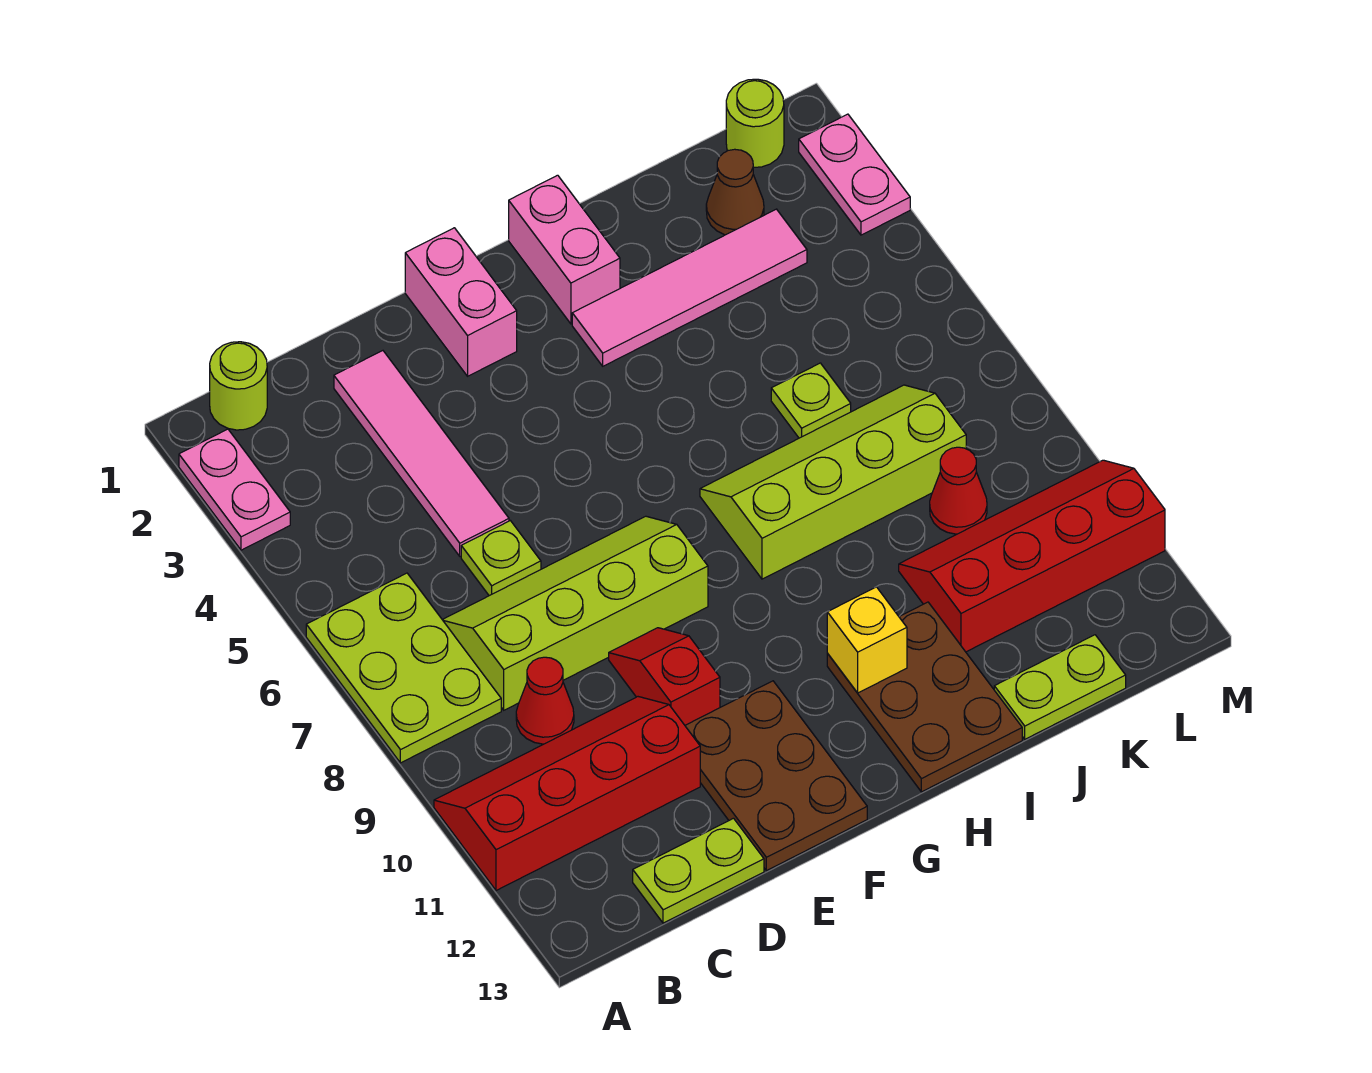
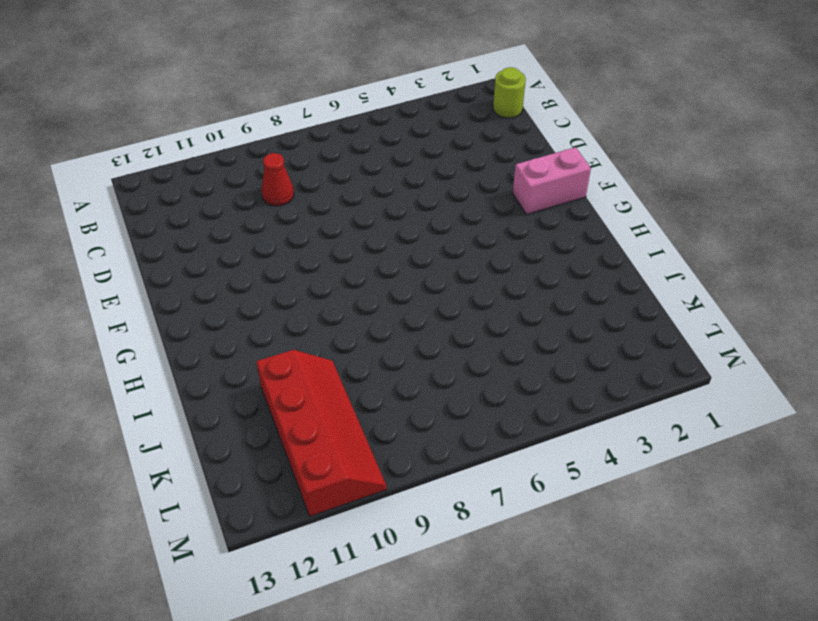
none -> pink 1x2 plate [179,429,290,550]
none -> lime 2x3 plate [306,573,501,763]
none -> red 2x4 slope [434,697,700,891]

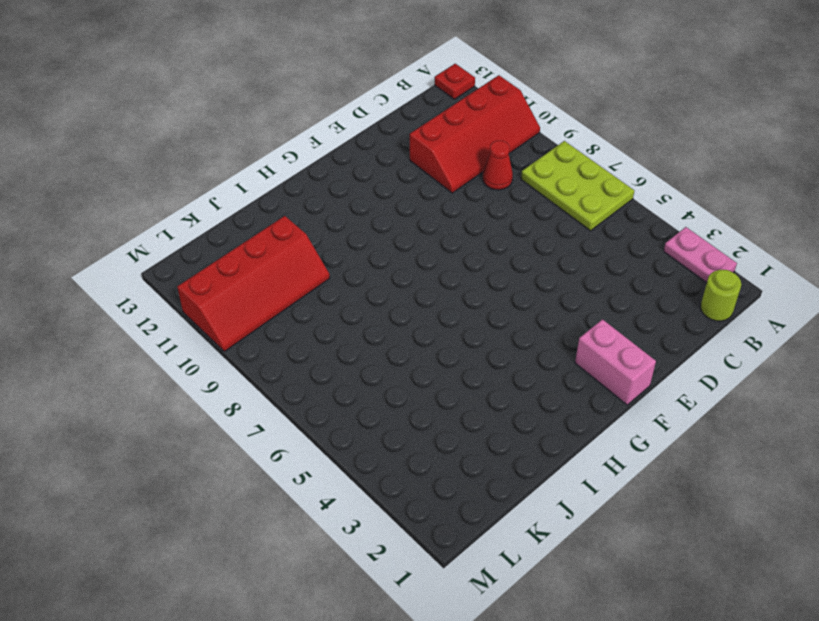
red 1x1 plate [435,64,475,99] -> none
none -> lime 2x4 slope [443,516,708,710]
none -> lime 1x2 plate [633,818,764,923]
none -> pink 1x4 tile [334,351,509,556]

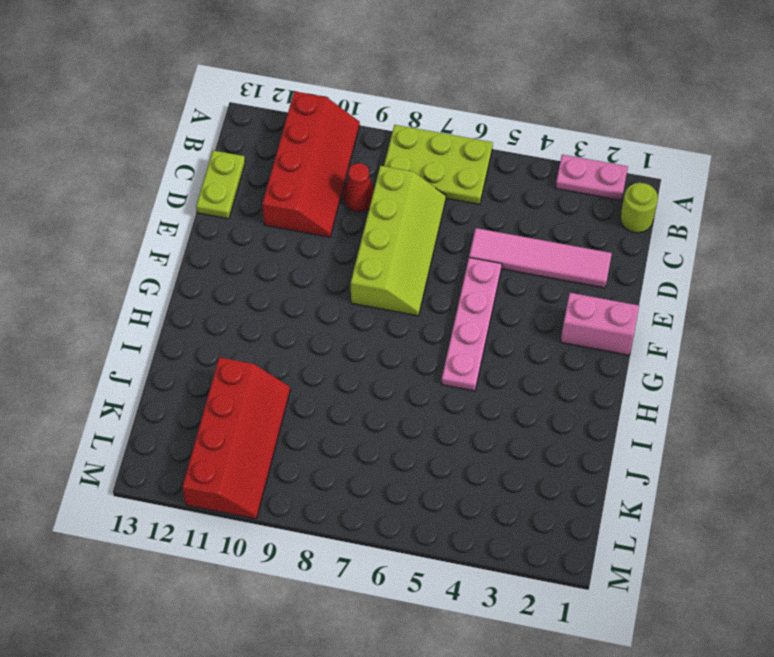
pink 1x4 plate [441,258,502,391] -> none
none -> lime 1x1 plate [461,521,541,596]
none -> red 1x2 slope [609,628,720,725]
none -> brown 2x3 plate [685,681,867,871]

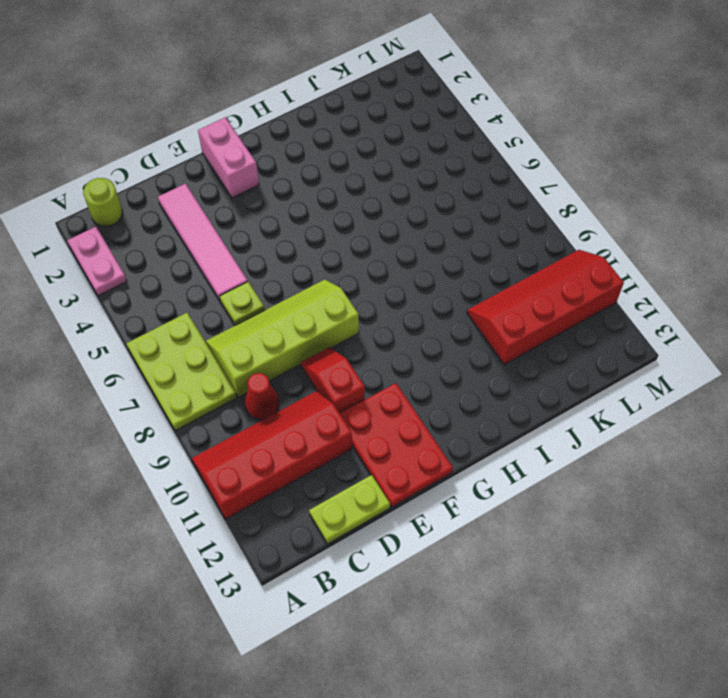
red 2x3 plate [340,383,453,507] -> brown 2x3 plate [685,681,867,871]
none -> pink 1x2 brick [509,175,620,324]
none -> pink 1x4 tile [572,209,807,366]
none -> lime 2x4 slope [700,385,966,579]

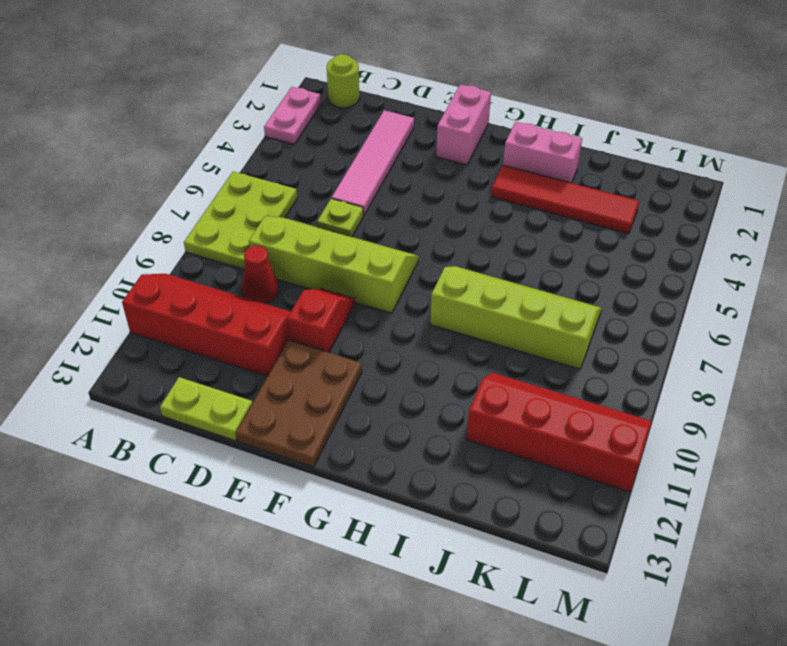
pink 1x2 brick [503,122,582,183] -> pink 1x2 brick turned to [509,175,620,324]
red 1x4 tile [491,165,639,234] -> pink 1x4 tile [572,209,807,366]
none -> brown 2x3 plate [827,602,1022,792]
none -> lime 1x1 plate [771,363,851,438]
none -> lime 1x2 plate [994,635,1126,739]

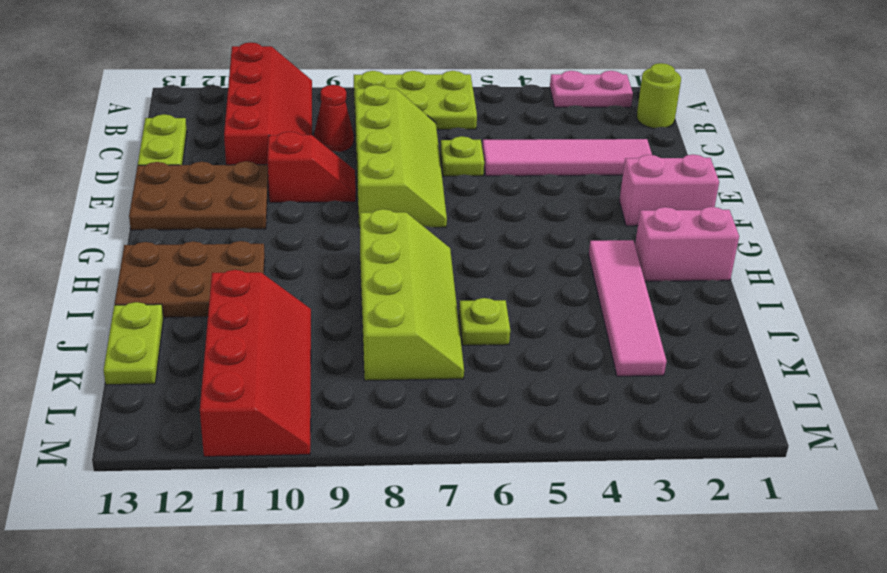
none -> brown 1x1 cone [706,149,764,235]
none -> red 1x1 cone [930,447,987,534]
none -> lime 1x1 round brick [726,79,784,168]

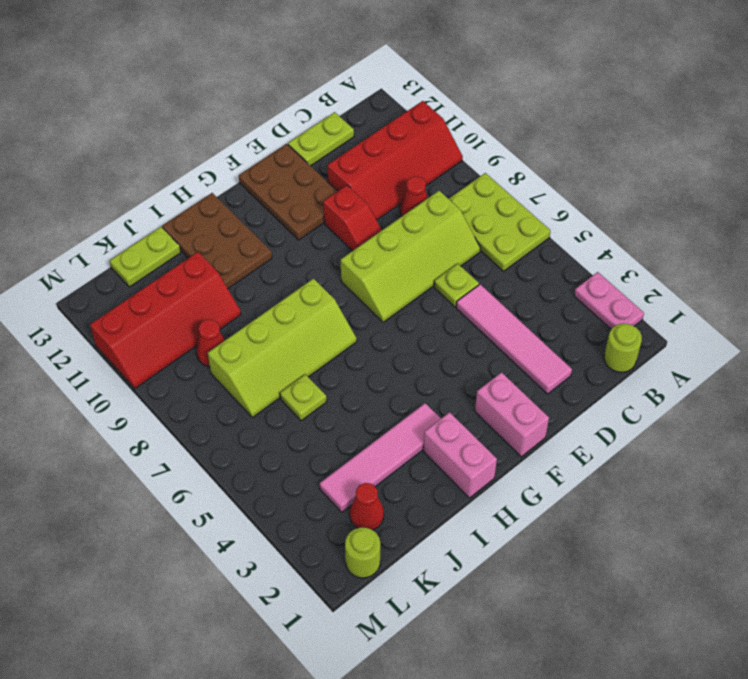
red 1x1 cone [350,483,384,530] -> brown 1x1 cone [706,149,764,235]
none -> pink 1x2 plate [799,114,910,235]
none -> yellow 1x1 brick [827,587,907,693]

